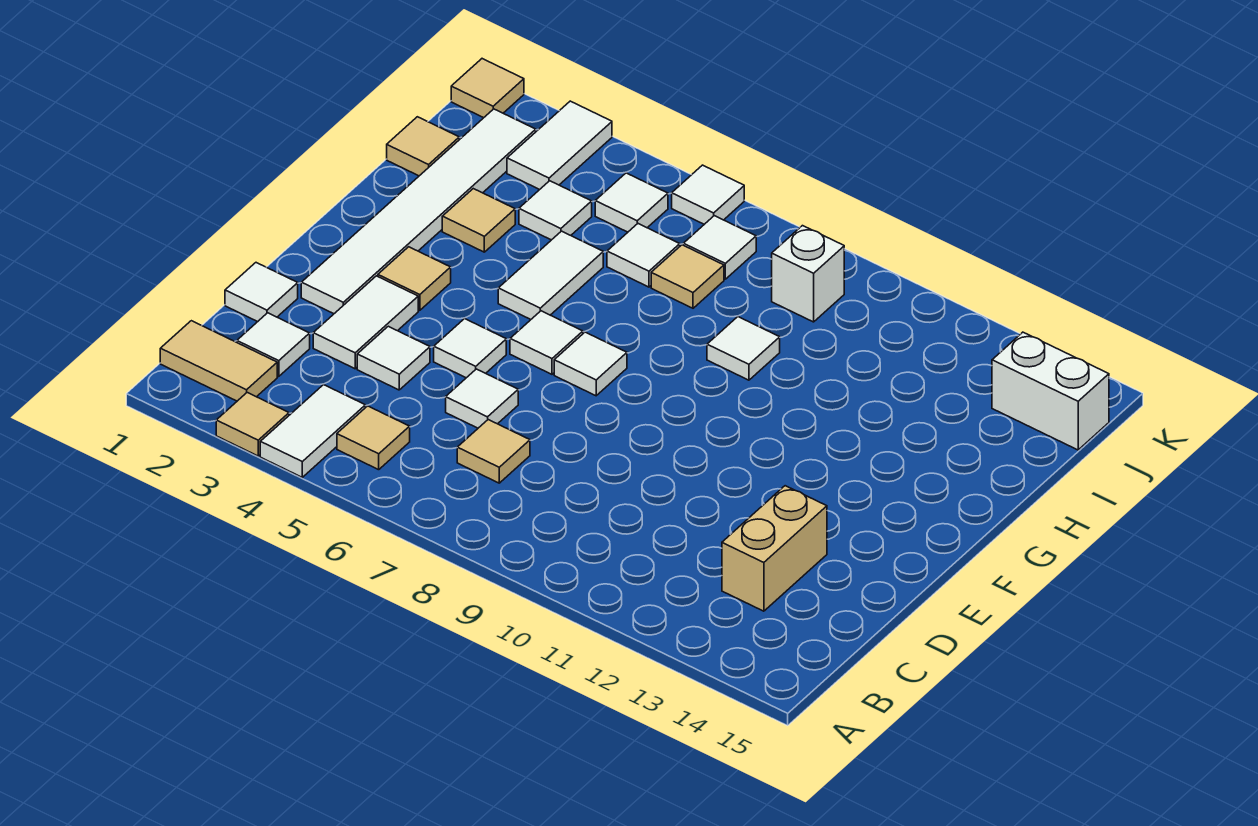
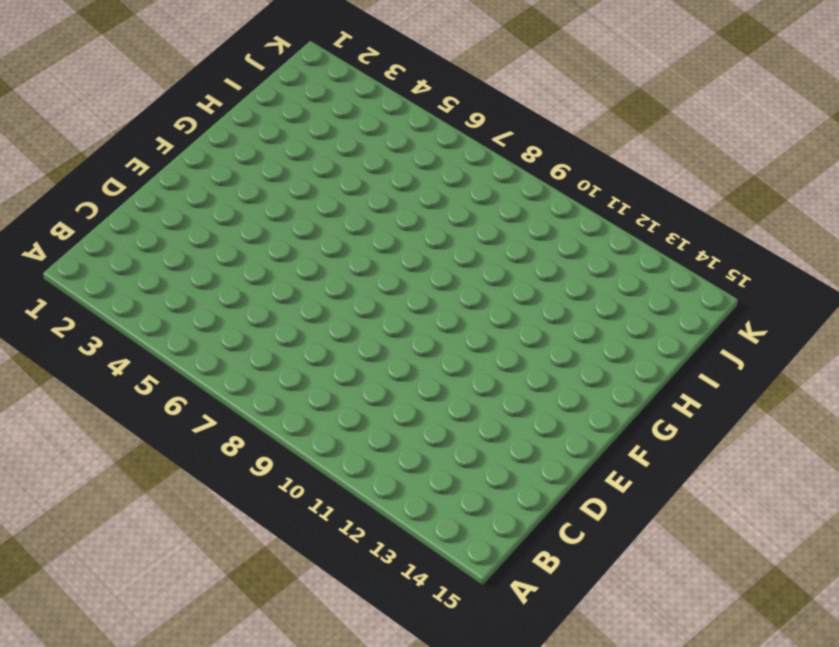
none -> tan 1x1 tile [216,393,289,456]
none -> white 1x2 tile [260,385,365,477]
none -> tan 1x2 tile [160,321,277,401]
none -> tan 1x1 tile [337,406,410,470]

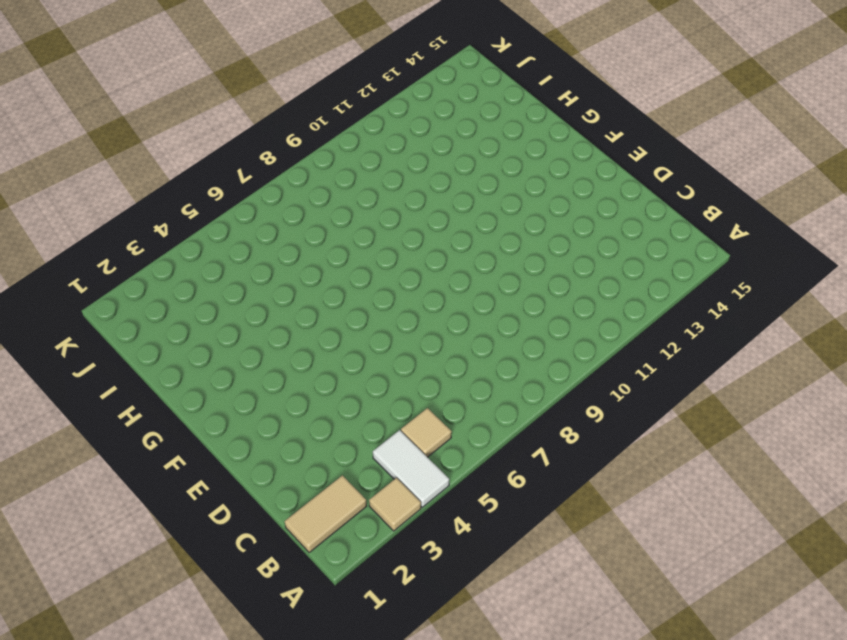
none -> white 1x1 tile [237,313,310,377]
none -> tan 1x1 tile [457,420,530,483]
none -> tan 1x2 brick [722,486,827,611]
none -> white 1x1 tile [225,263,298,322]

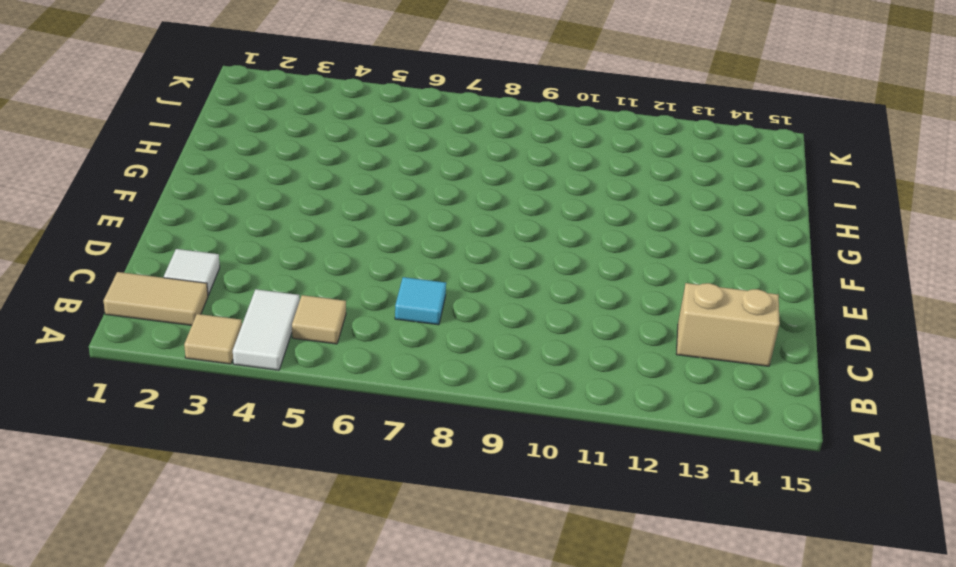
cyan 1x1 tile [395,277,446,325] -> tan 1x1 tile [457,420,530,483]
tan 1x2 brick [677,283,780,366] -> tan 1x2 brick turned to [722,486,827,611]
none -> white 1x1 tile [225,263,298,322]
none -> white 1x2 tile [313,276,418,369]
none -> white 1x1 tile [357,326,430,390]
none -> white 1x1 tile [446,369,518,428]

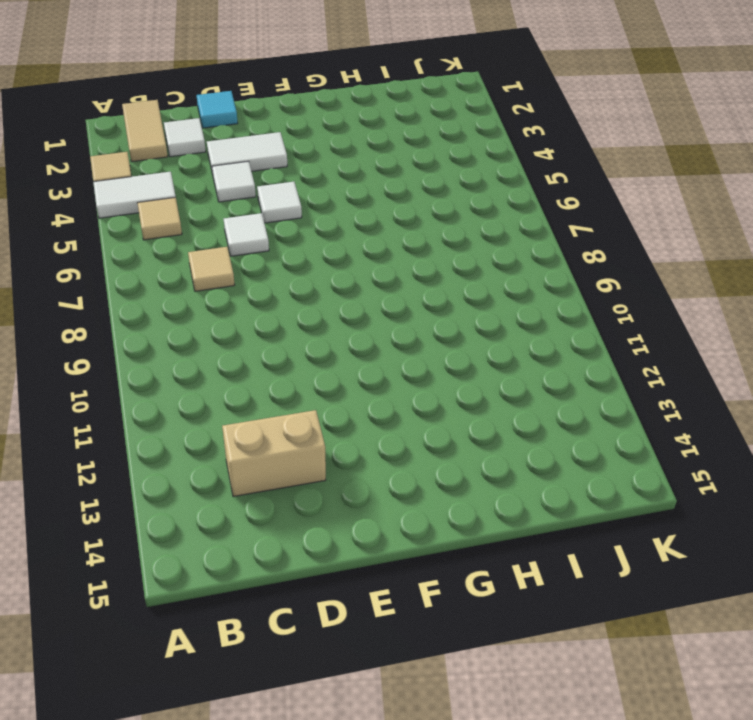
cyan 1x1 tile [197,91,238,128] -> white 1x1 tile [225,263,298,322]
none -> white 1x6 tile [301,109,536,314]
none -> tan 1x1 tile [378,247,451,310]
none -> white 1x1 tile [510,311,583,374]
none -> white 1x1 tile [554,332,627,396]

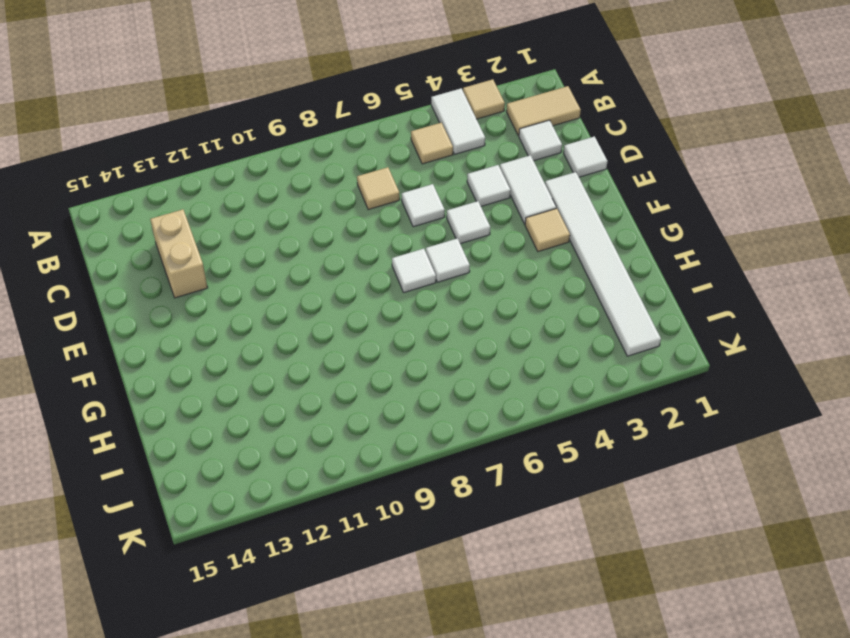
none -> white 1x2 tile [498,231,603,319]
none -> tan 1x1 tile [442,189,515,252]
none -> white 1x1 tile [707,317,780,380]
none -> tan 1x1 tile [387,117,459,176]

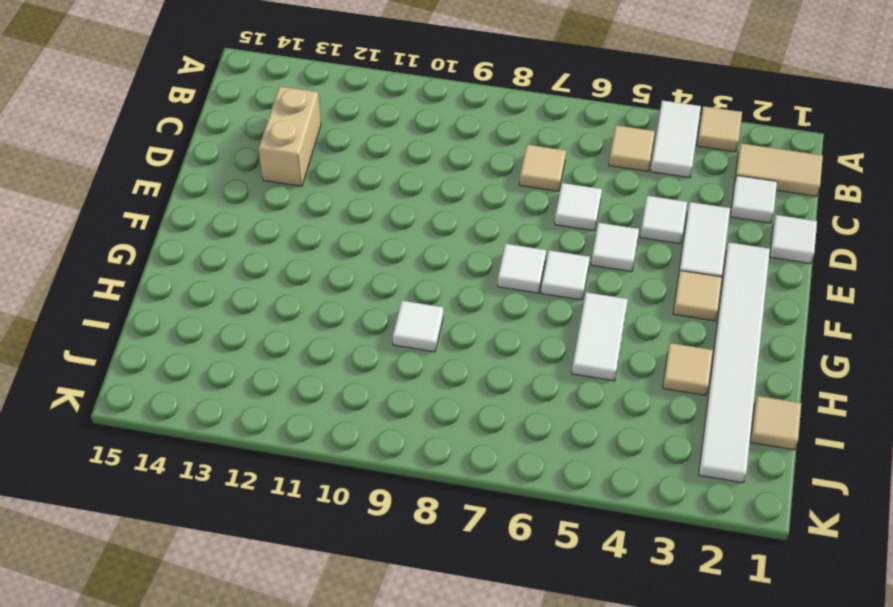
none -> white 1x1 tile [519,181,592,240]
none -> white 1x1 tile [607,224,680,287]
none -> tan 1x1 tile [651,245,724,308]
none -> white 1x2 tile [507,101,612,190]

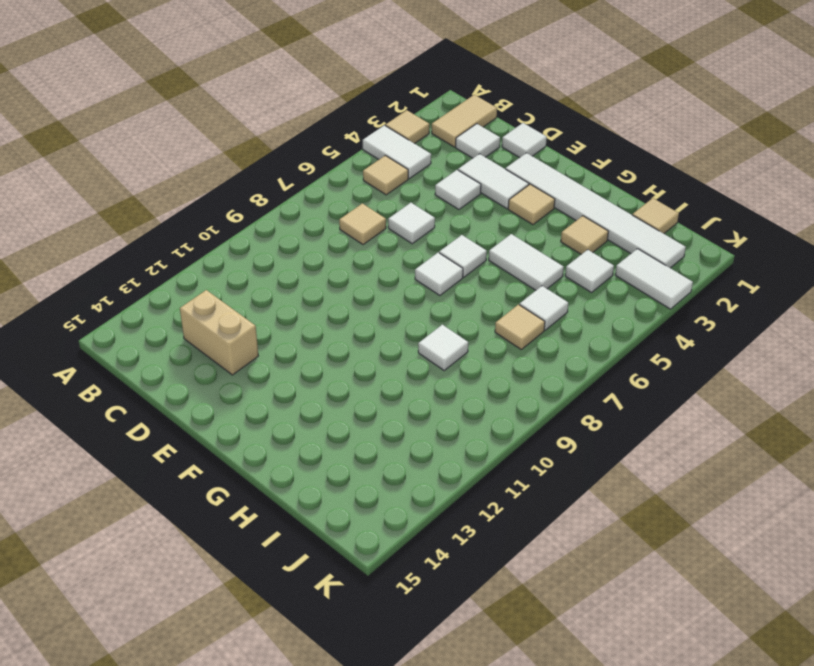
none -> white 1x1 tile [434,319,506,378]
none -> white 1x1 tile [595,173,668,232]
none -> white 1x1 tile [683,216,756,279]
none -> white 1x1 brick [772,226,844,322]

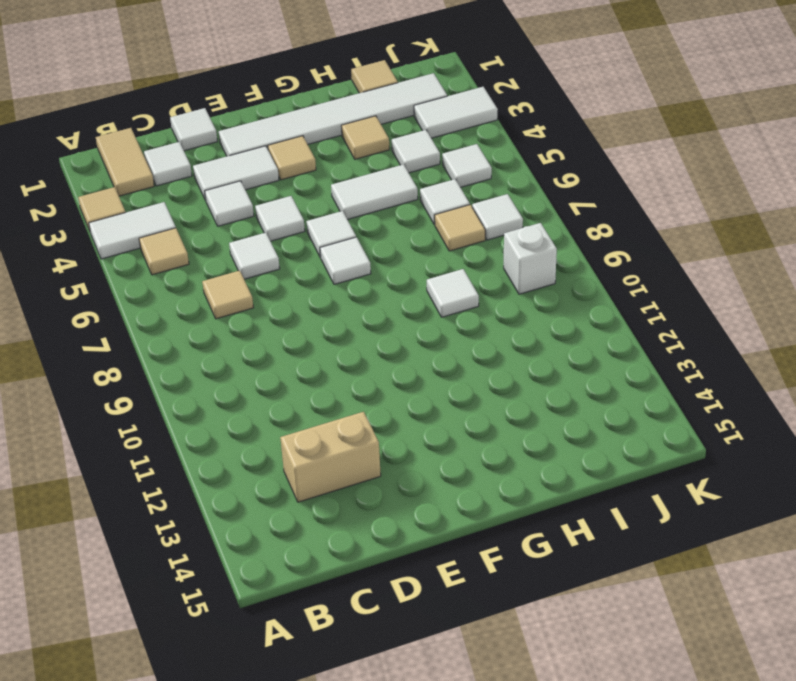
none -> white 1x2 brick [992,332,1109,450]
none -> tan 1x1 tile [451,59,524,118]
none -> white 1x1 tile [672,165,744,224]

